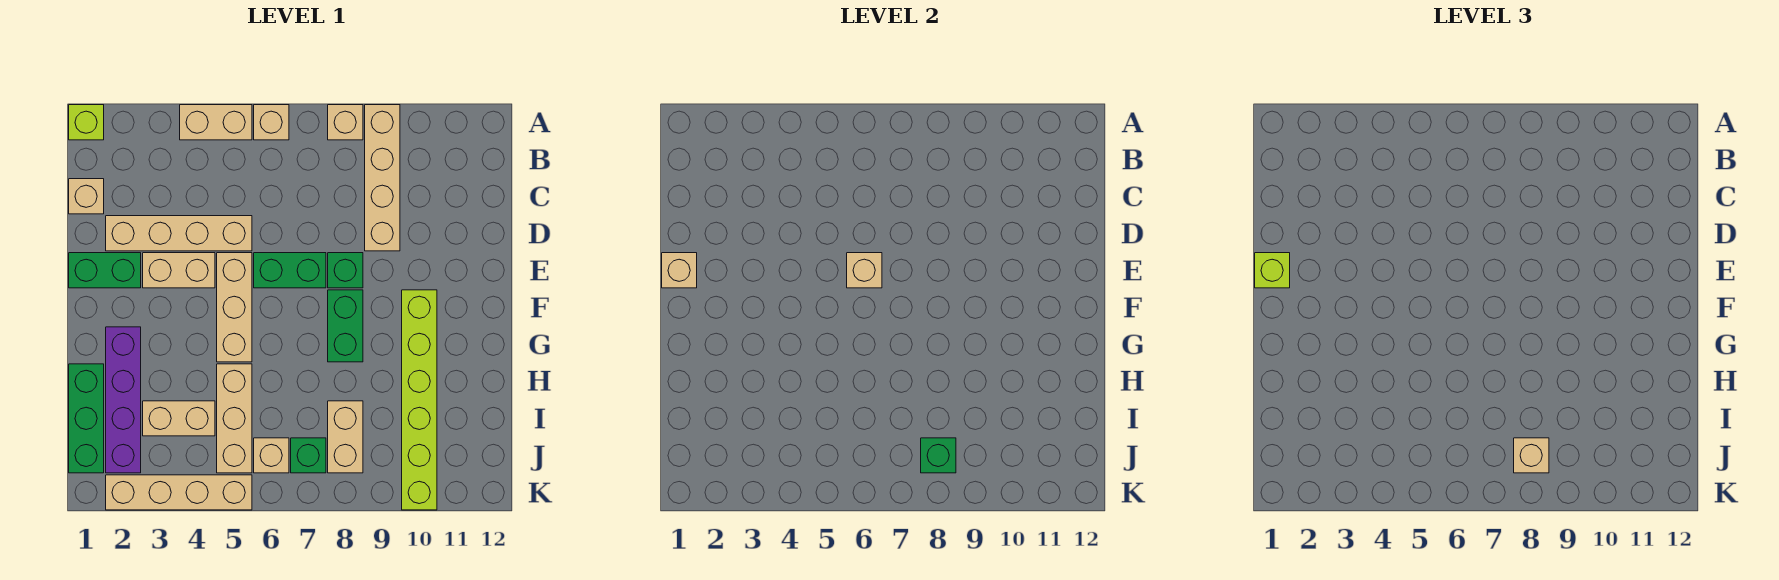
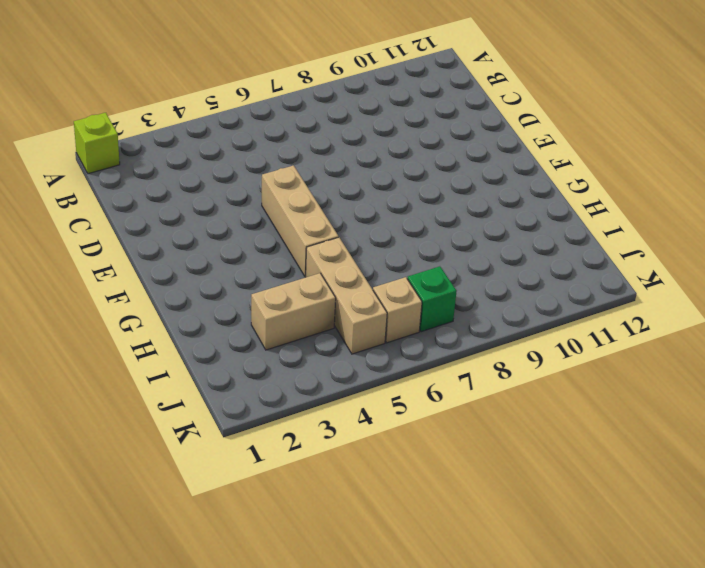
none -> tan 1x2 brick [180,105,252,140]
none -> tan 1x1 brick [254,105,289,140]
none -> tan 1x1 brick [328,105,363,140]

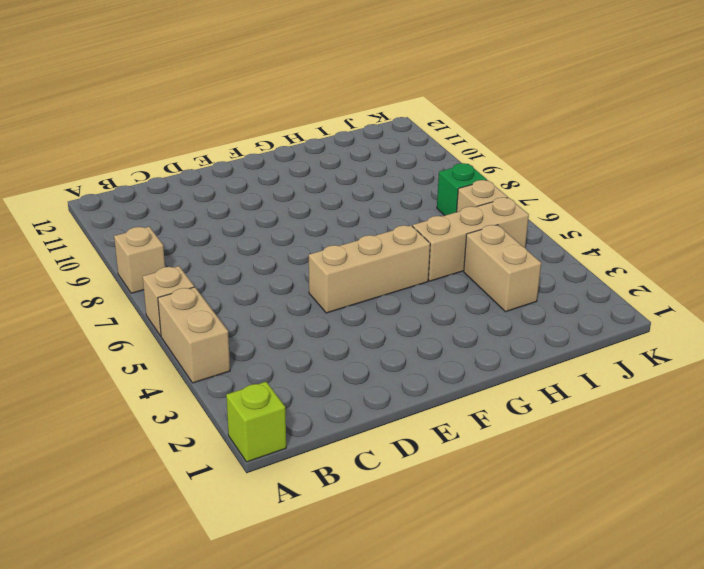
none -> tan 1x4 brick [365,105,400,251]
none -> tan 1x1 brick [69,179,104,214]
none -> tan 1x4 brick [106,216,252,251]

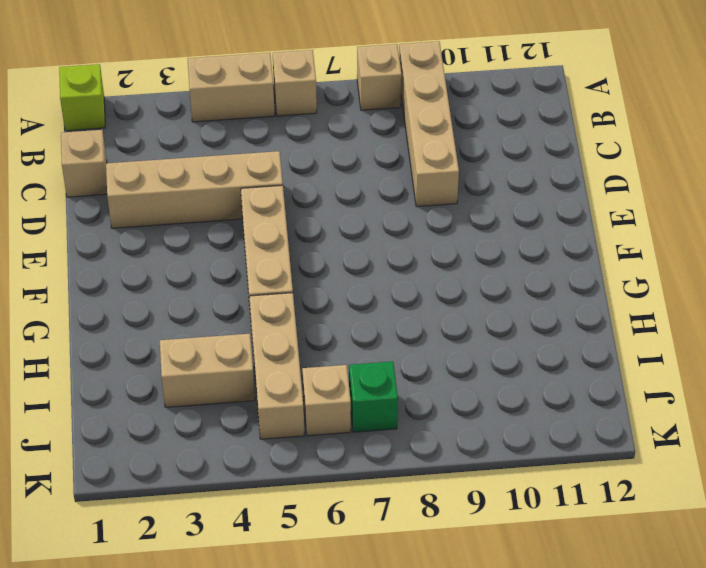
none -> green 1x2 brick [69,253,141,288]
none -> tan 1x2 brick [143,253,215,288]
none -> green 1x2 brick [254,253,326,288]

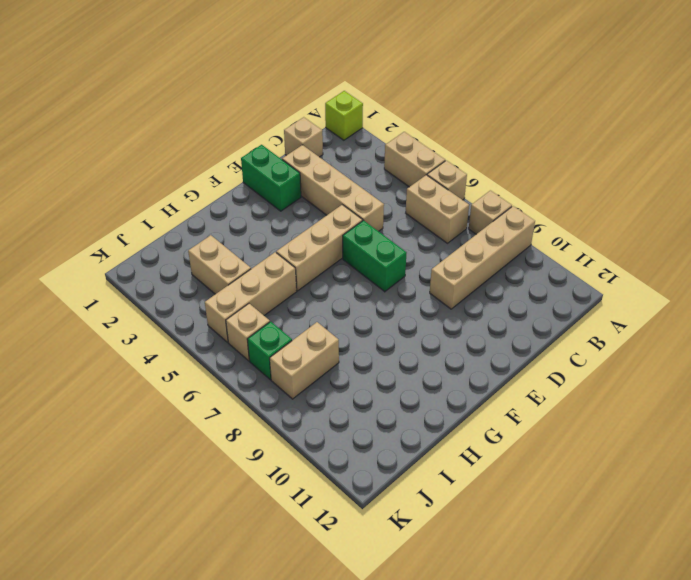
tan 1x2 brick [406,175,469,243] -> tan 1x2 brick moved to [143,253,215,288]
none -> green 1x1 brick [328,253,363,288]
none -> green 1x2 brick [328,290,363,362]
none -> lime 1x6 brick [402,290,437,510]

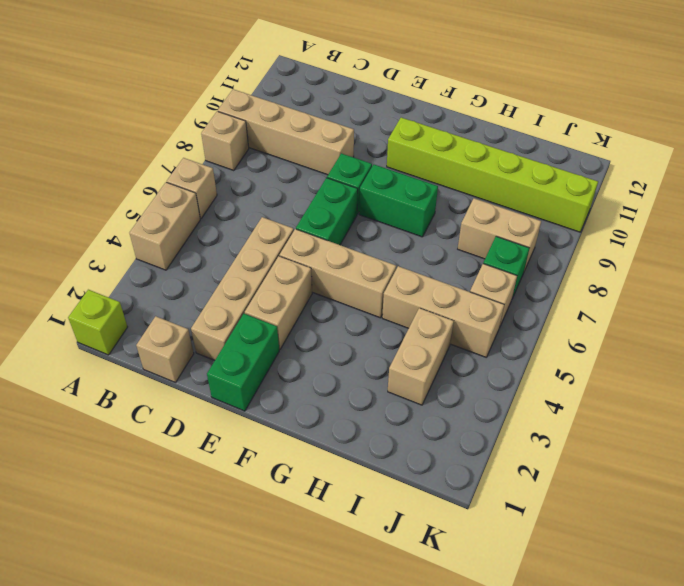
none -> purple 1x4 brick [106,327,141,473]
none -> green 1x3 brick [69,364,104,473]
none -> tan 1x4 brick [106,475,252,510]

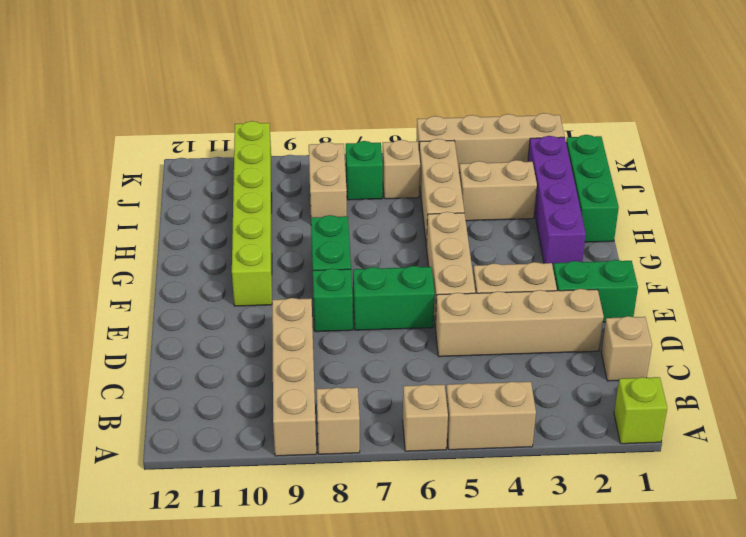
none -> tan 1x1 brick [662,253,697,288]
none -> tan 1x1 brick [847,253,882,288]
none -> green 1x1 brick [921,438,956,473]

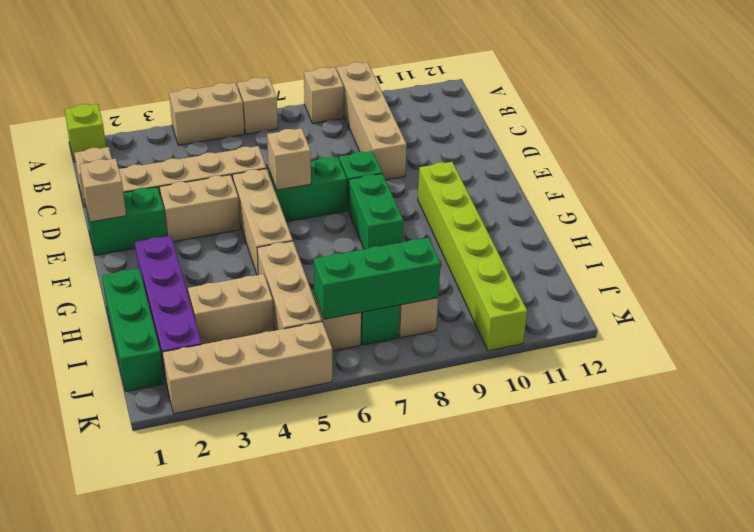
green 1x3 brick [314,238,441,319] -> green 1x1 brick [921,438,956,473]
none -> lime 1x1 brick [1255,253,1290,288]
none -> tan 1x1 brick [1514,438,1549,473]

